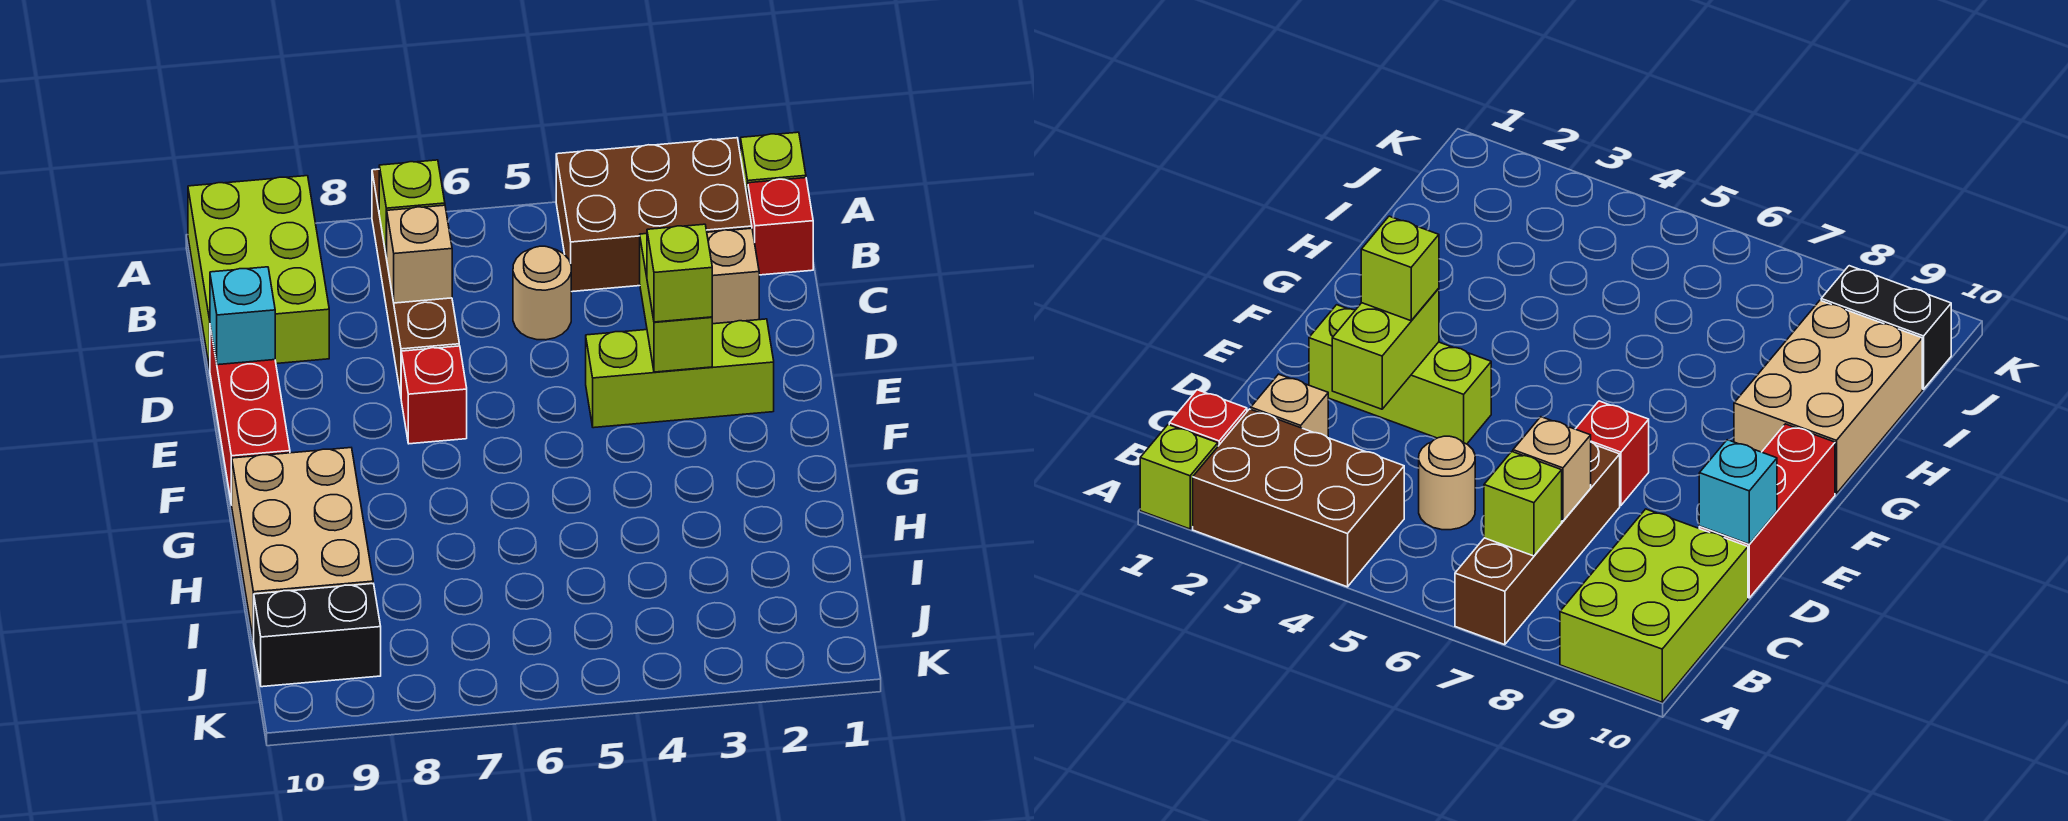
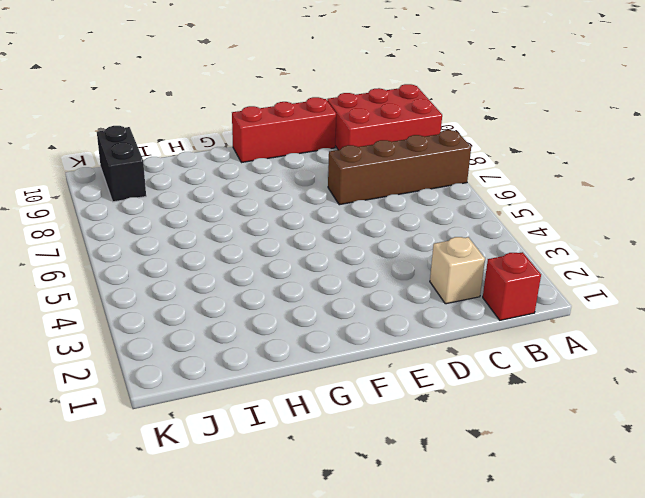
red 2x3 brick [327,84,442,150] -> lime 2x3 brick [188,176,329,369]
none -> lime 1x1 brick [741,132,806,199]
none -> brown 2x3 brick [556,138,752,292]
none -> tan 1x1 round brick [513,246,571,340]

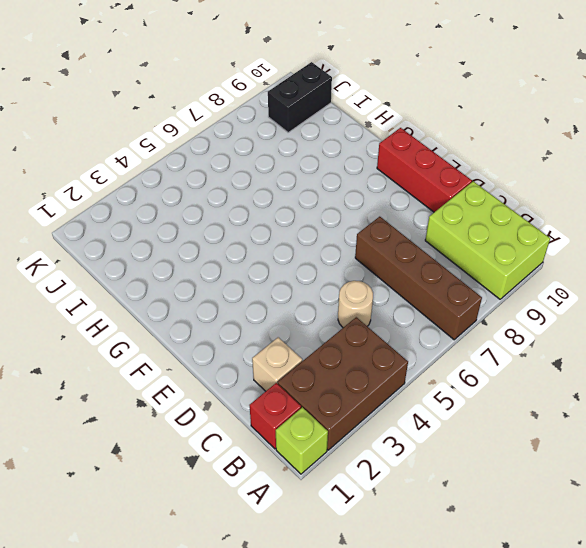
none -> lime 1x3 brick [586,319,774,428]
none -> red 1x1 brick [401,346,467,444]
none -> tan 2x3 brick [232,448,373,641]

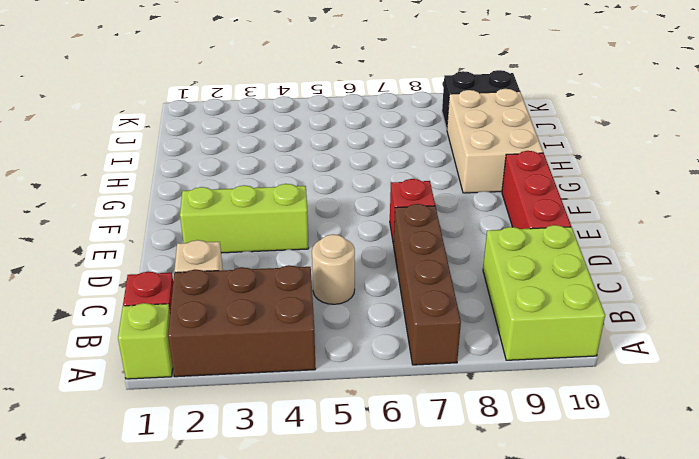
none -> lime 1x1 brick [379,160,445,257]
none -> tan 1x1 brick [386,205,452,303]
none -> lime 1x2 brick [640,234,712,372]

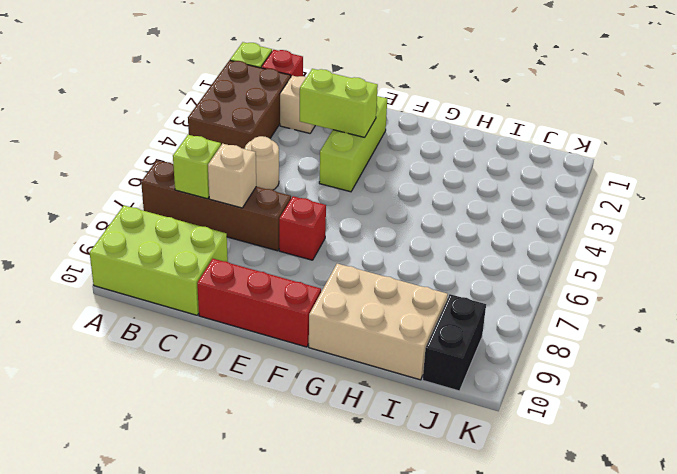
none -> cyan 1x1 brick [210,267,275,365]
none -> lime 1x1 brick [647,224,712,322]

